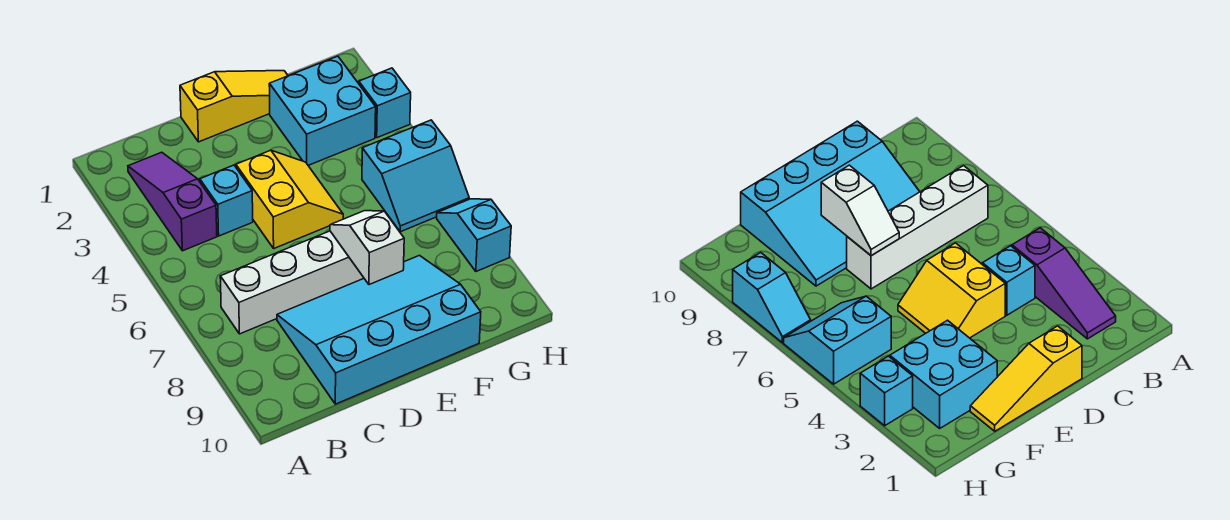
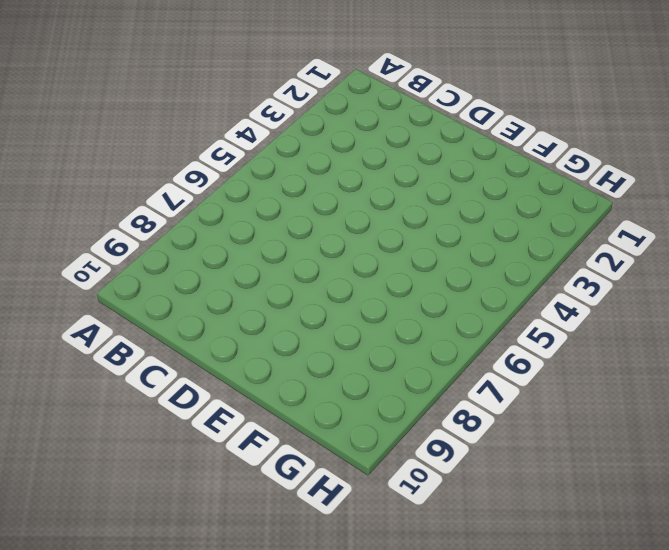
none -> purple 1x3 slope [128,152,217,251]
none -> white 1x4 brick [220,231,364,334]

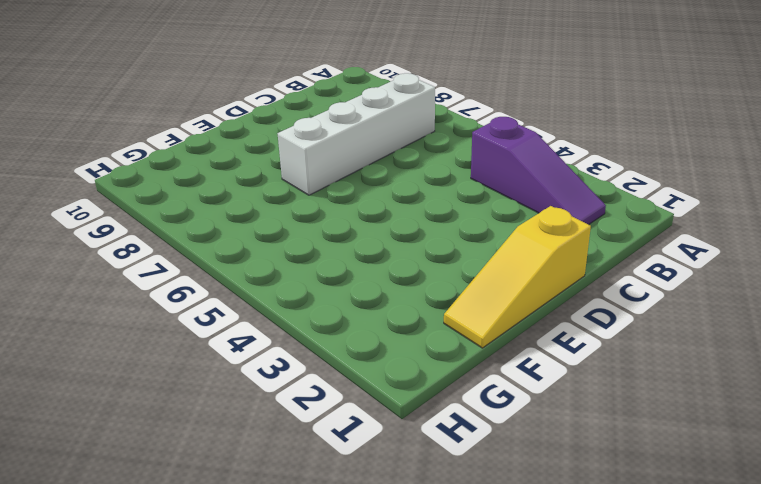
none -> cyan 1x1 brick [200,165,253,236]
none -> cyan 3x4 slope [277,255,481,404]

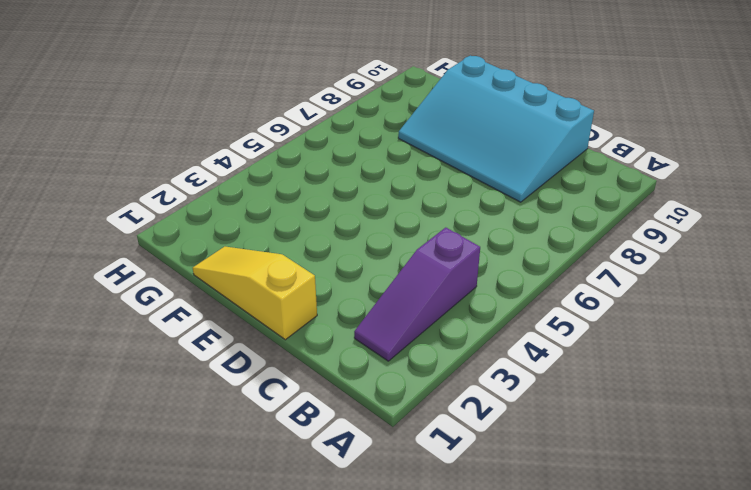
none -> white 1x4 brick [220,231,364,334]
none -> cyan 1x1 brick [200,165,253,236]

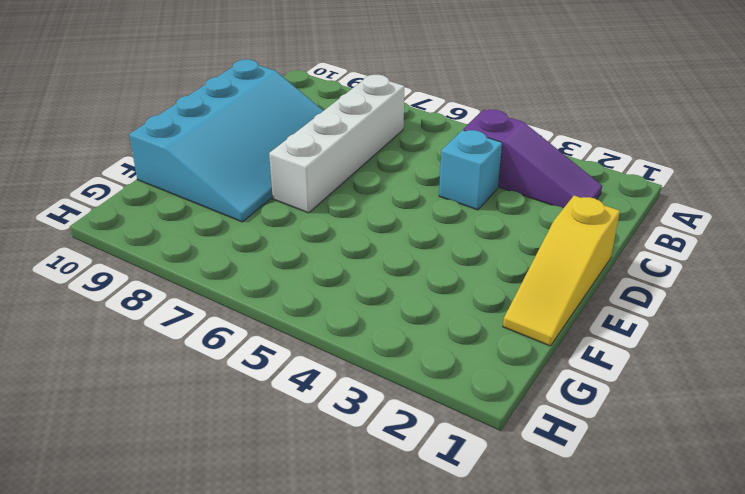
none -> yellow 2x2 slope [236,150,343,248]
none -> cyan 2x2 brick [269,56,376,165]

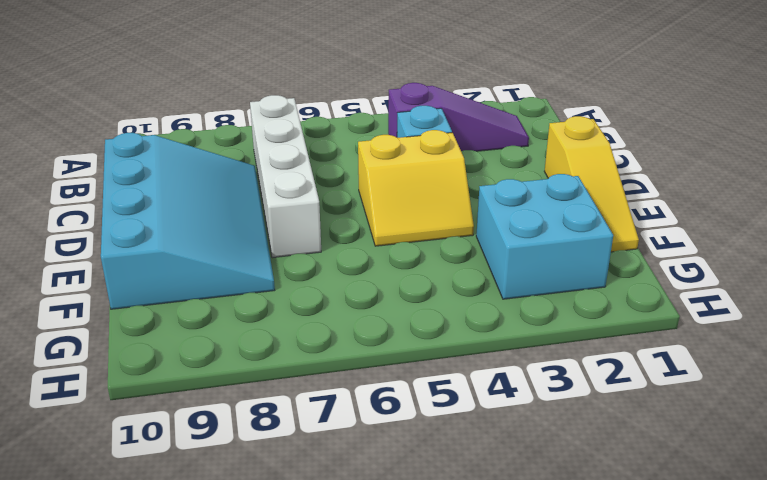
none -> cyan 2x2 slope [362,120,469,232]
none -> cyan 1x1 brick [359,68,411,138]

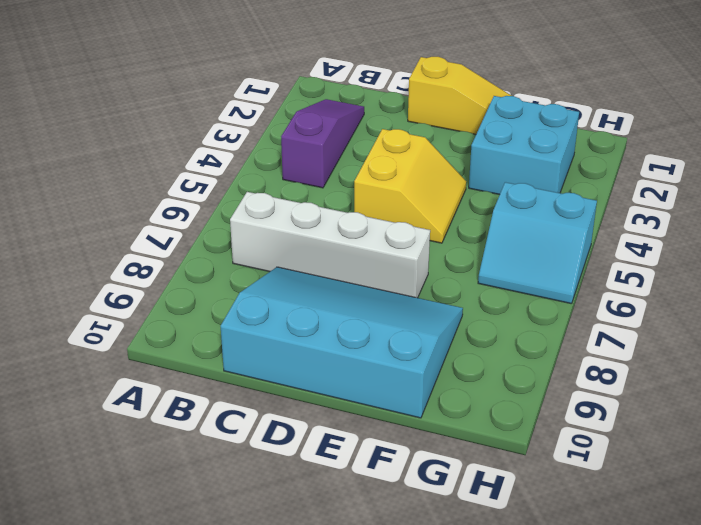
none -> cyan 1x1 brick [200,165,253,236]
none -> cyan 1x1 brick [359,68,411,138]

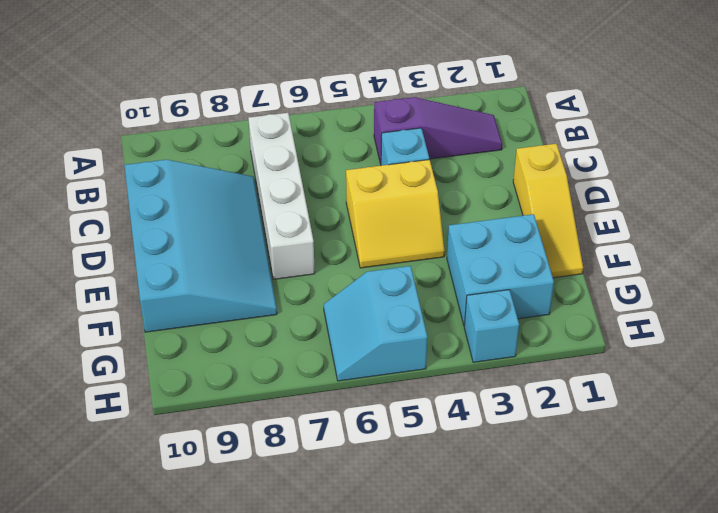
none -> cyan 1x2 slope [437,199,511,271]
none -> white 1x2 slope [330,211,404,285]

